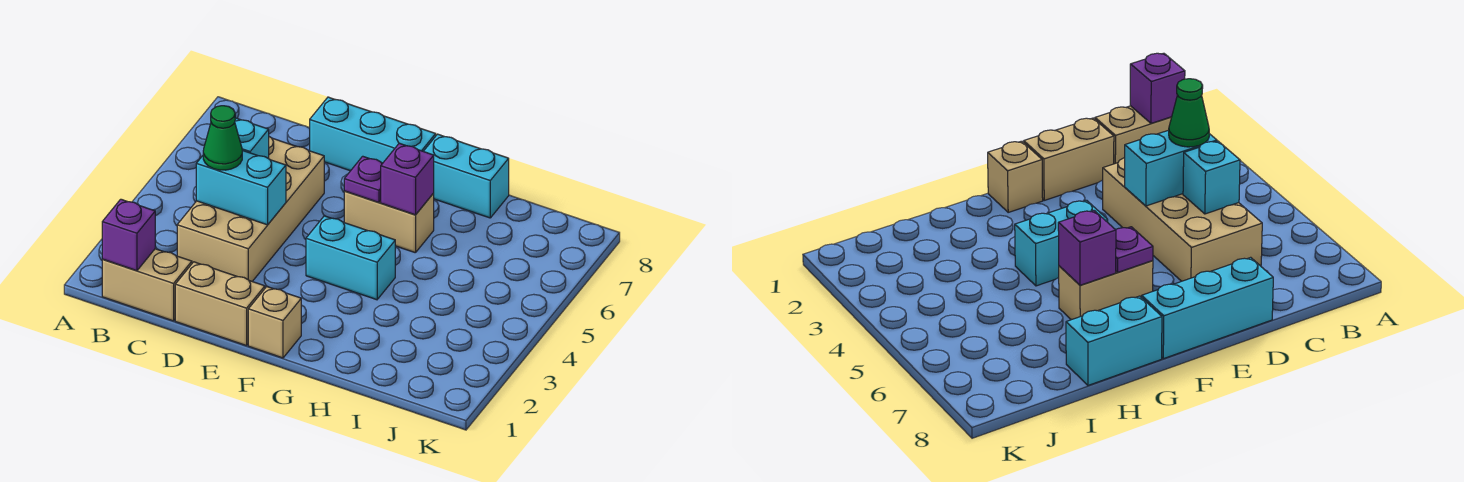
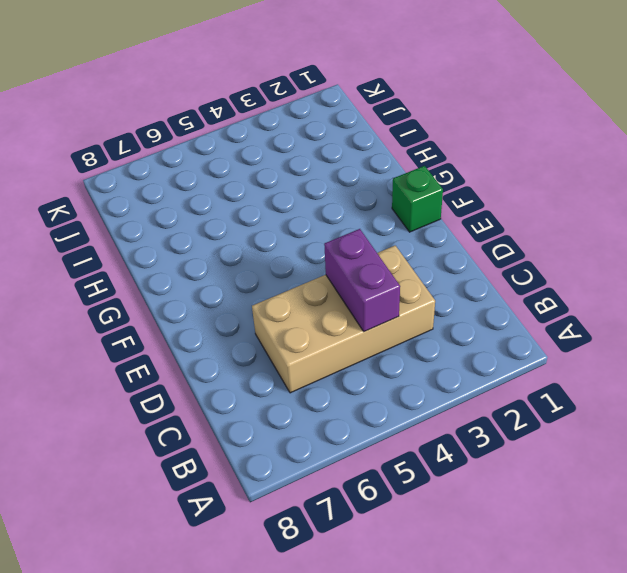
purple 1x2 brick [324,229,400,332] -> cyan 1x2 brick [196,150,286,225]
green 1x1 brick [392,166,443,232] -> tan 1x1 brick [248,287,301,358]
none -> tan 1x2 brick [102,249,192,321]
none -> tan 1x2 brick [175,262,265,346]
none -> cyan 1x3 brick [310,97,436,171]

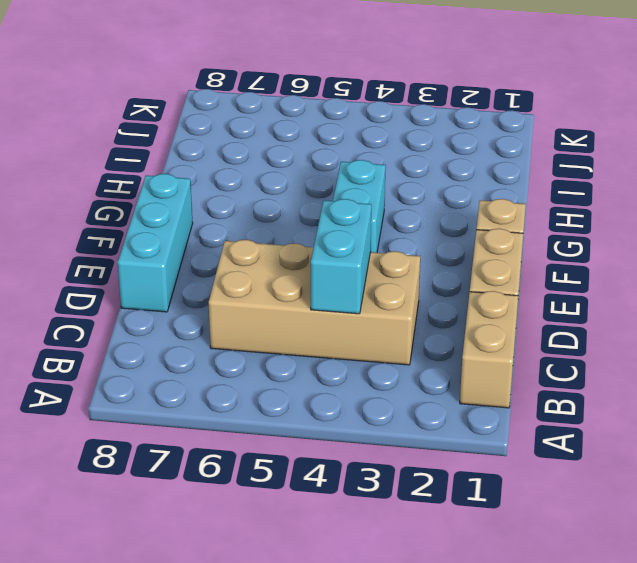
none -> tan 1x2 brick [344,191,434,253]
none -> cyan 1x2 brick [424,134,509,218]
none -> purple 1x1 brick [102,199,155,271]

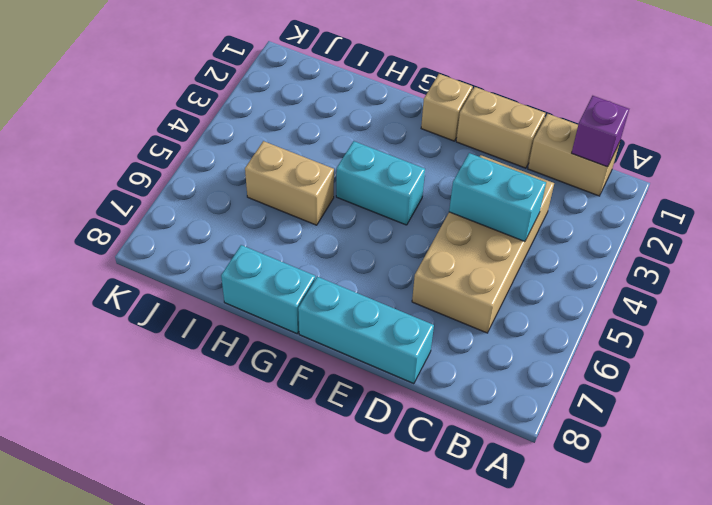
tan 1x2 brick [245,141,334,225] -> tan 1x2 brick moved to [344,191,434,253]
none -> cyan 1x1 brick [235,118,269,159]
none -> purple 1x1 plate [344,156,383,203]
none -> purple 1x1 brick [381,143,434,215]

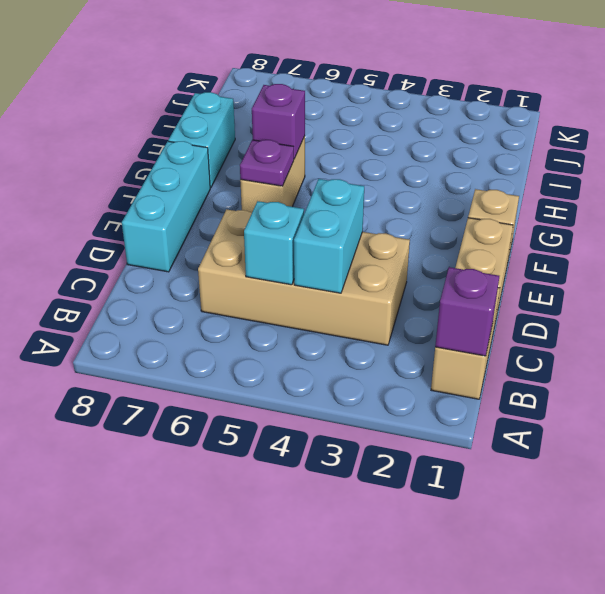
none -> cyan 1x2 brick [306,216,395,300]
none -> green 1x1 cone [203,106,242,170]

